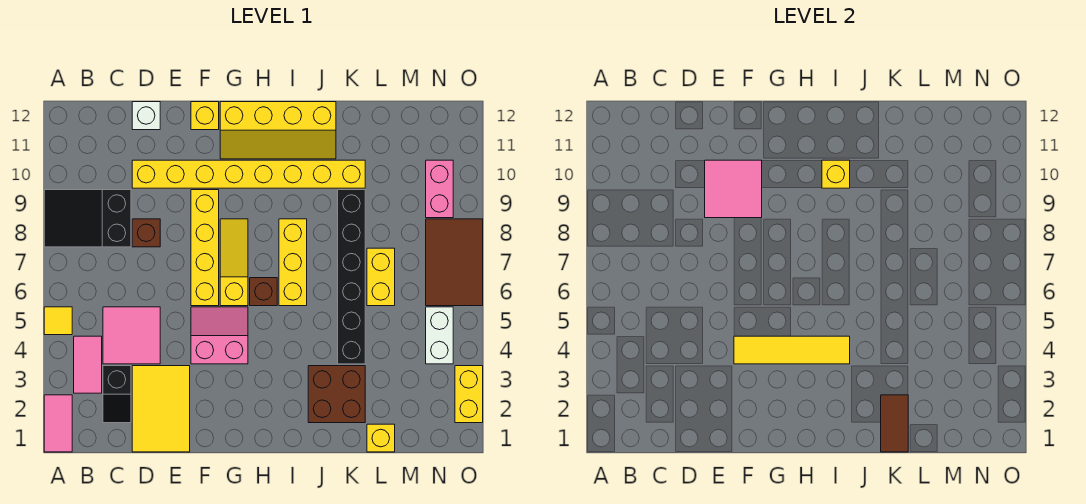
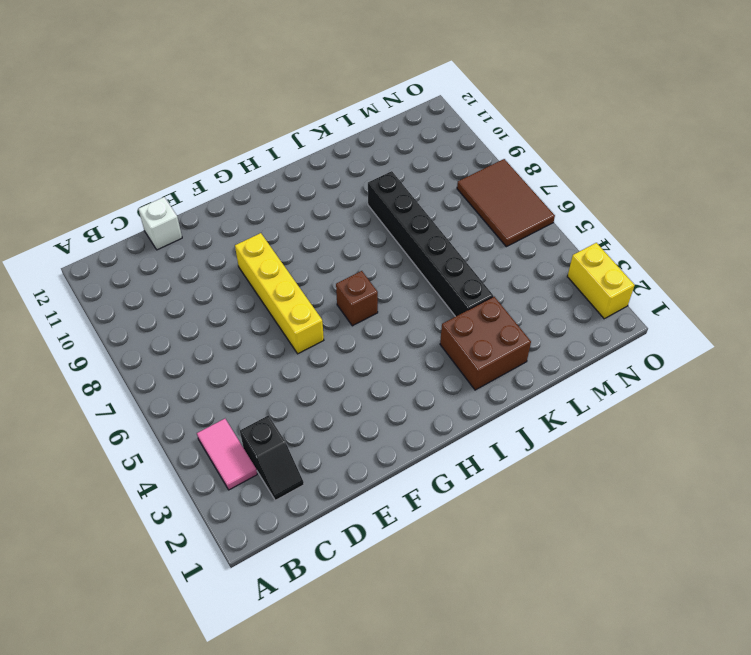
none -> pink 1x2 tile [44,395,72,452]
none -> yellow 1x1 tile [44,307,72,335]
none -> black 2x3 slope [44,190,131,247]

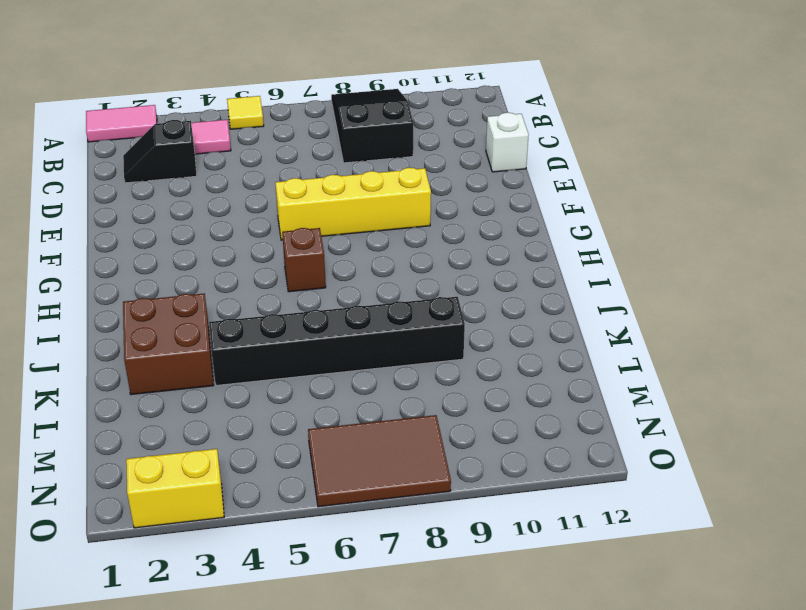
none -> pink 2x2 tile [103,307,160,364]
none -> yellow 2x3 tile [132,366,190,452]
none -> brown 1x1 brick [132,219,160,247]

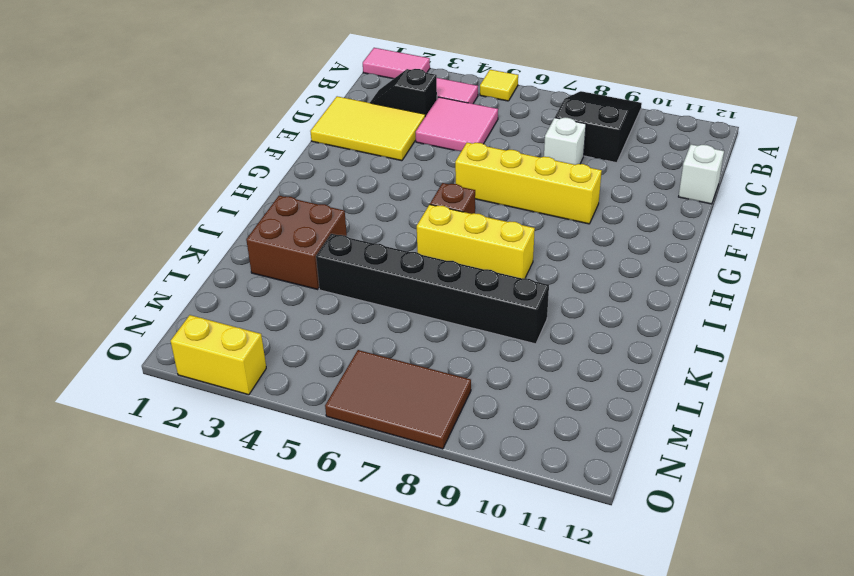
white 1x1 brick [544,118,586,165] -> brown 1x1 brick [132,219,160,247]
none -> yellow 1x8 brick [132,160,365,188]
none -> pink 2x2 slope [191,307,248,364]
none -> yellow 1x1 brick [191,102,219,130]

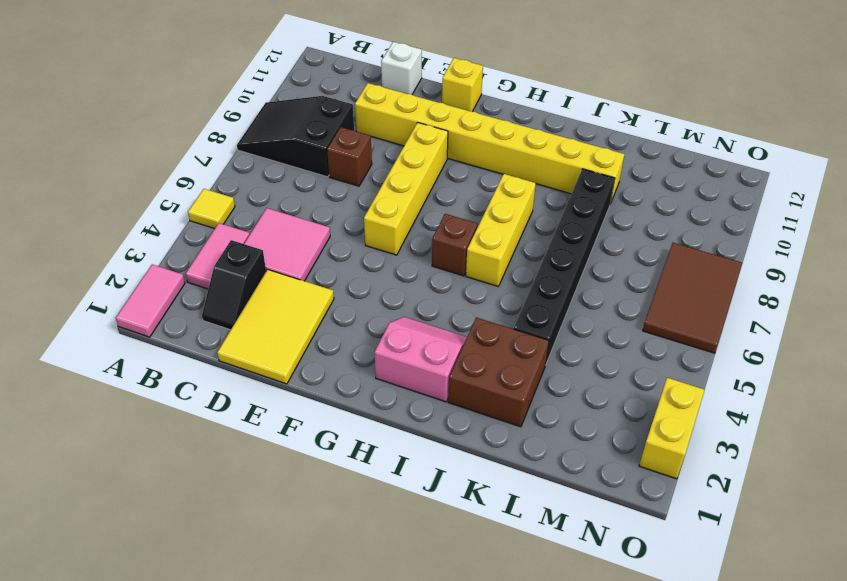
pink 2x2 slope [374,317,467,402] -> pink 2x2 slope moved to [191,307,248,364]
none -> yellow 1x3 slope [220,219,248,306]
none -> yellow 2x4 slope [220,102,336,159]
none -> yellow 1x1 brick [367,424,395,452]

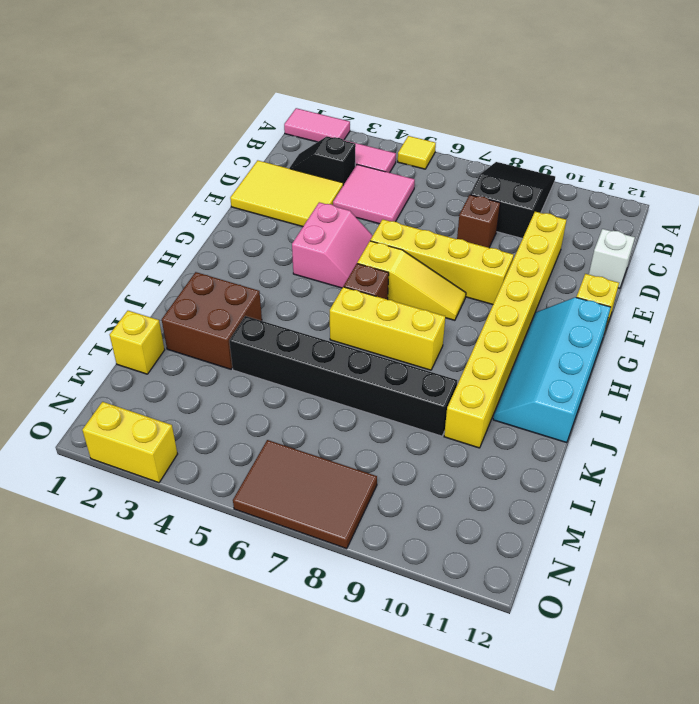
cyan 2x4 slope [493,297,611,443] -> yellow 2x4 slope [220,102,336,159]
none -> yellow 1x2 brick [367,248,395,306]
none -> white 1x2 brick [426,307,453,364]
none -> pink 1x2 brick [426,160,453,218]

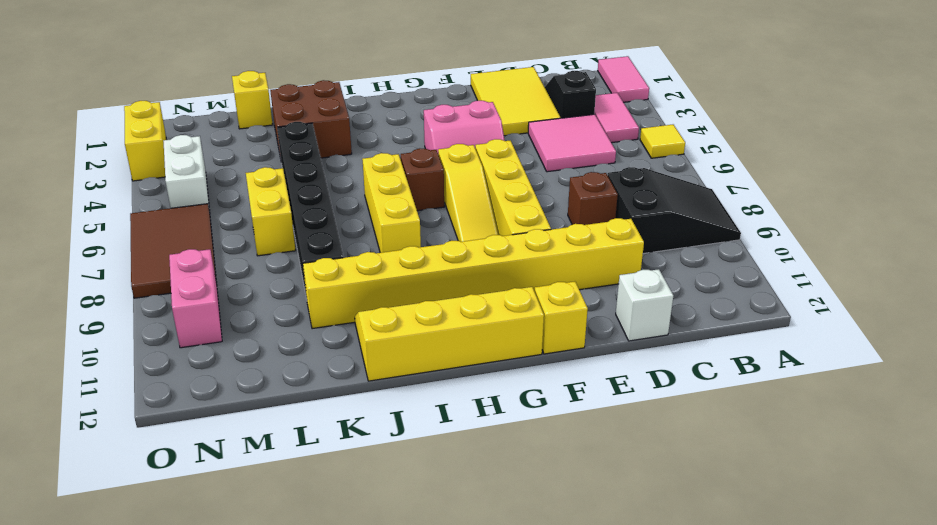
none -> pink 2x2 tile [705,160,762,218]
none -> yellow 1x4 tile [734,336,850,364]
none -> yellow 1x1 brick [822,160,850,188]

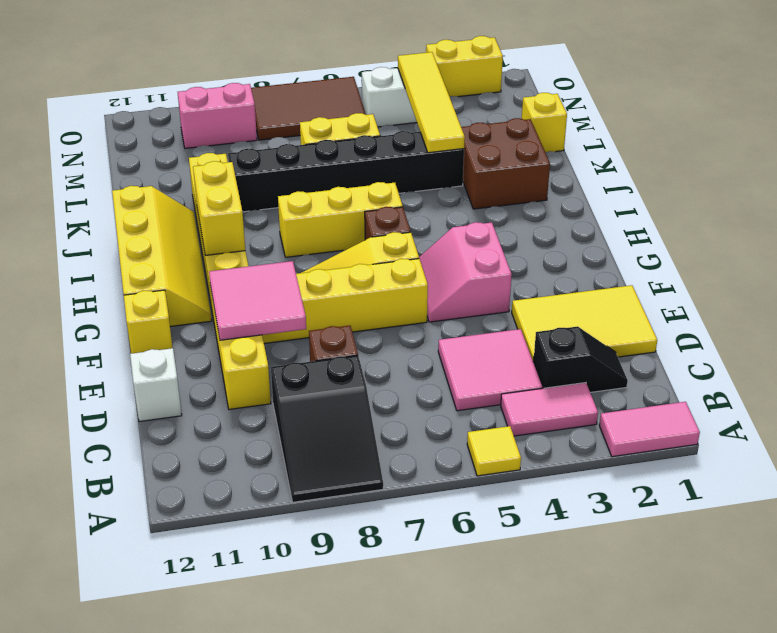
yellow 1x2 brick [193,161,245,256] -> yellow 1x1 brick [822,160,850,188]
yellow 1x4 tile [398,52,465,153] -> yellow 1x4 tile moved to [734,336,850,364]
none -> brown 1x2 tile [881,395,908,452]

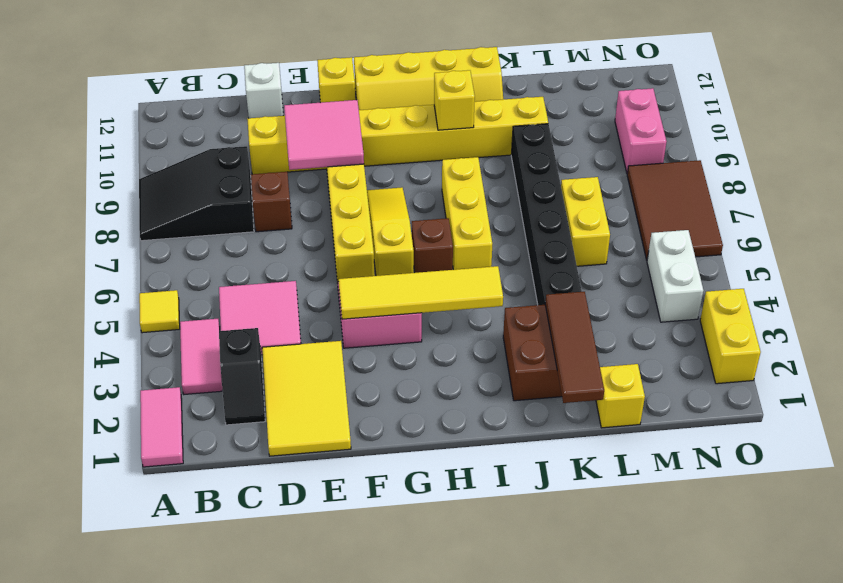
brown 1x3 tile [545,292,604,403] -> brown 1x2 tile [881,395,908,452]

